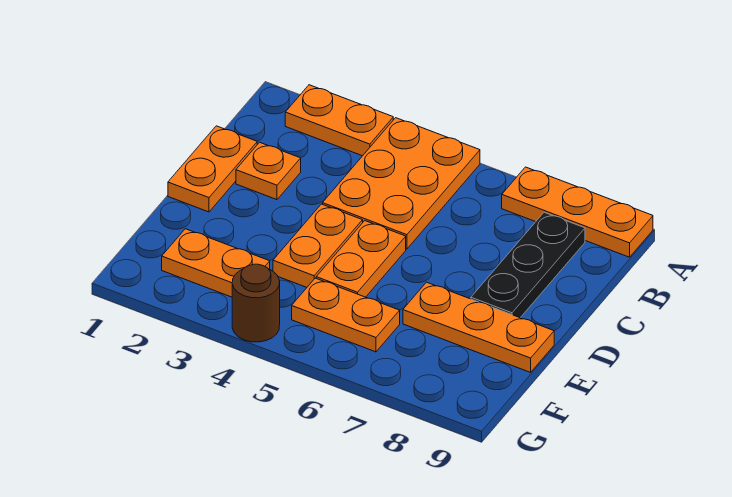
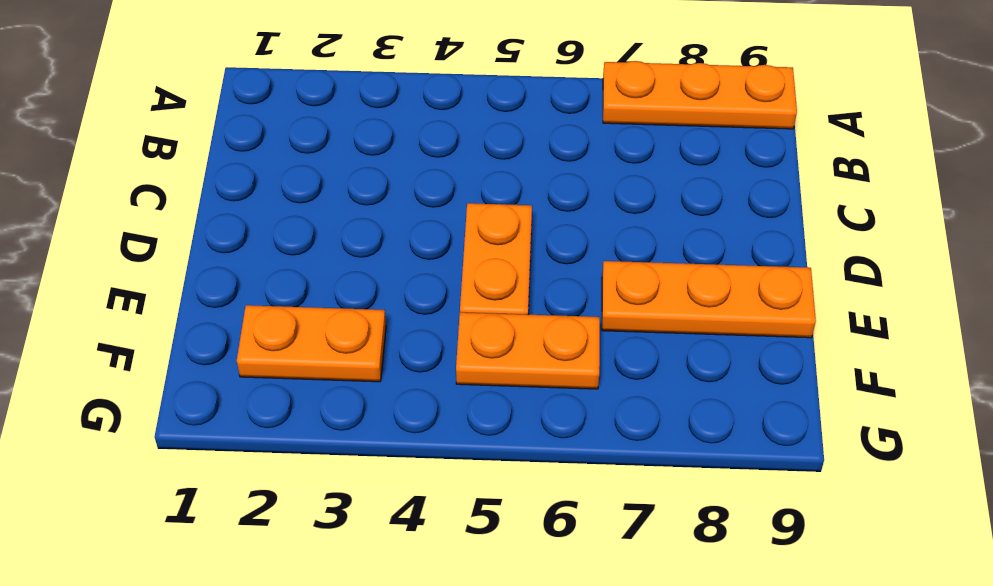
none -> orange 1x2 plate [285,85,393,156]
none -> orange 2x3 plate [323,118,480,249]
none -> black 1x3 plate [471,212,585,318]

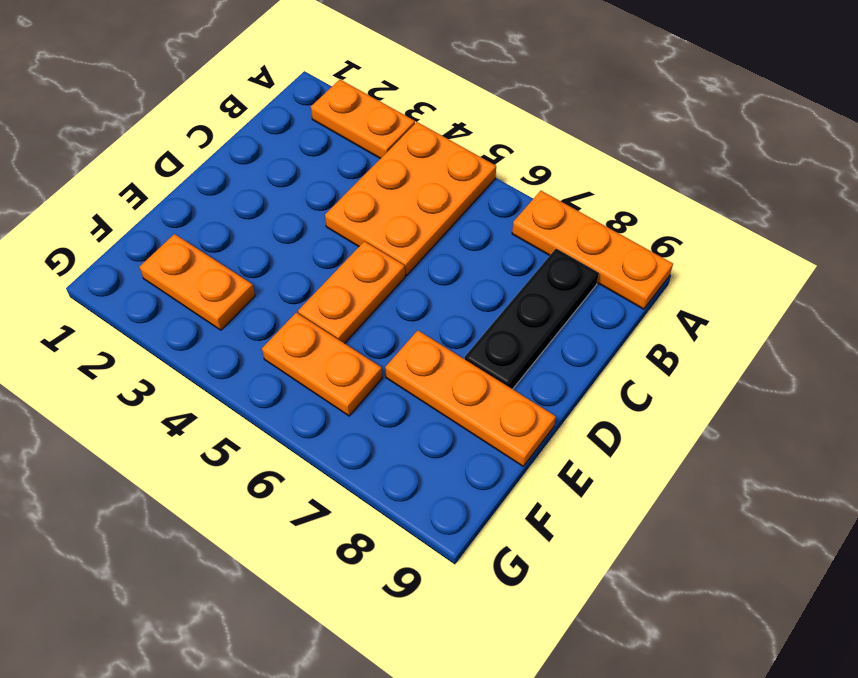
none -> orange 1x2 plate [168,126,257,212]
none -> orange 1x1 plate [236,142,301,200]
none -> orange 1x2 plate [273,204,363,287]

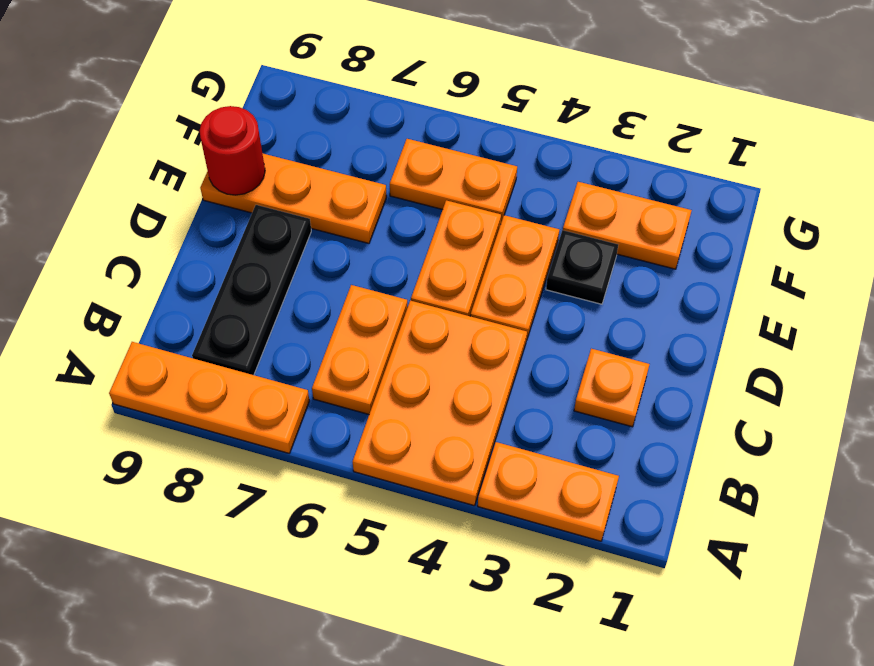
orange 1x2 plate [312,285,408,414] -> orange 1x2 plate moved to [168,126,257,212]
black 1x1 plate [546,230,618,304] -> none
red 1x1 round brick [200,106,265,195] -> none
none -> brown 1x1 round brick [232,264,280,342]

